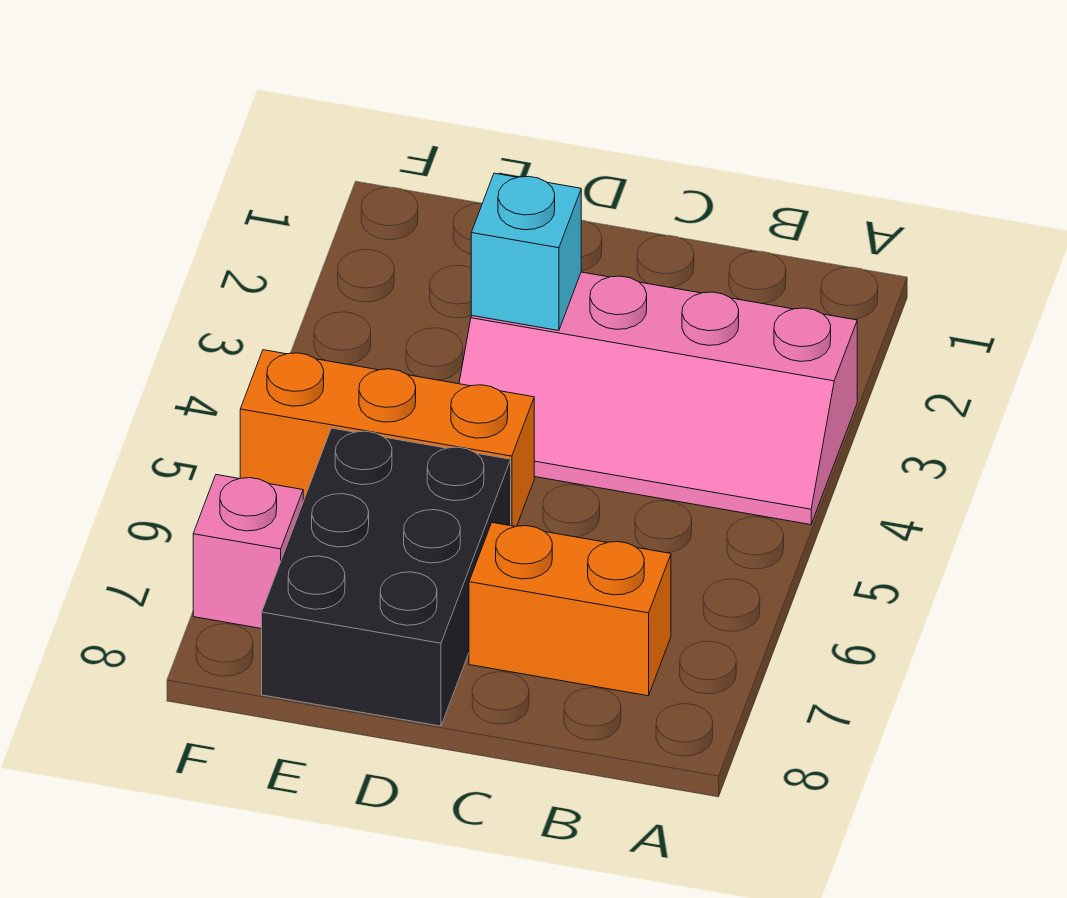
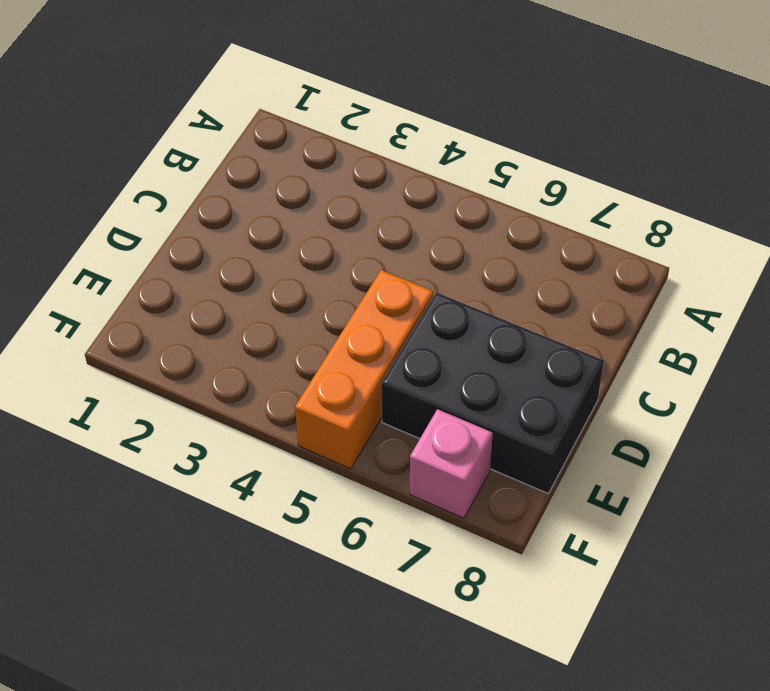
none -> pink 2x4 slope [459,272,857,525]
none -> orange 1x2 brick [469,523,671,696]

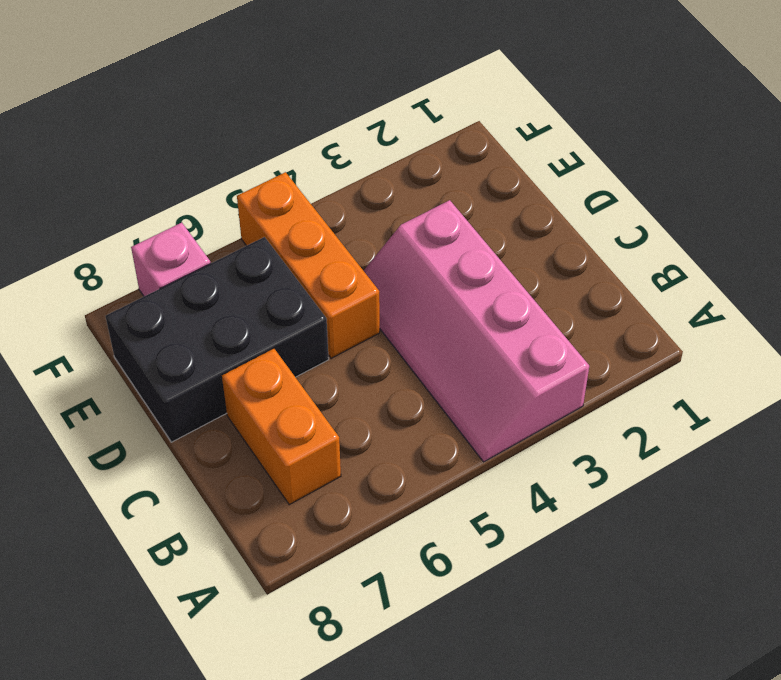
none -> cyan 1x1 brick [471,173,581,331]

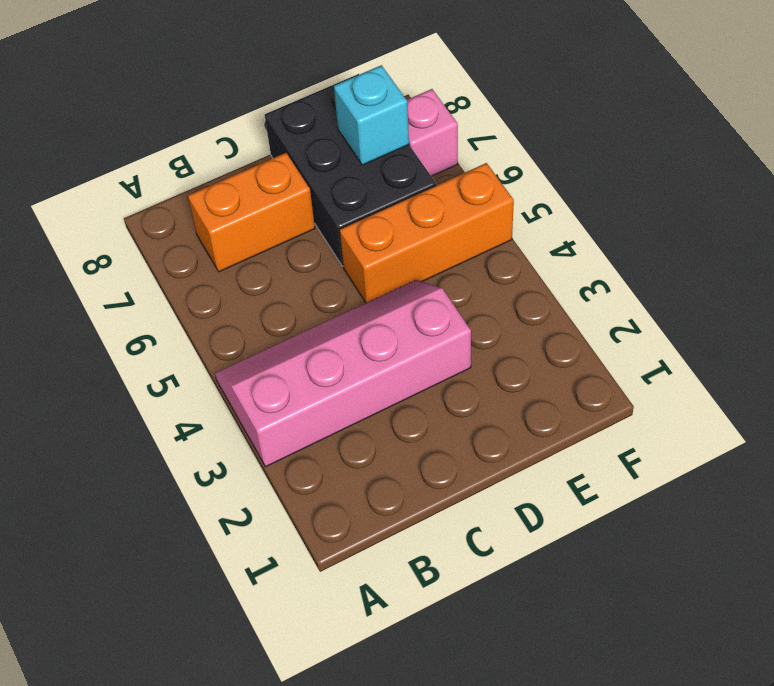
cyan 1x1 brick [334,65,409,165] -> cyan 1x1 brick moved to [471,173,581,331]

